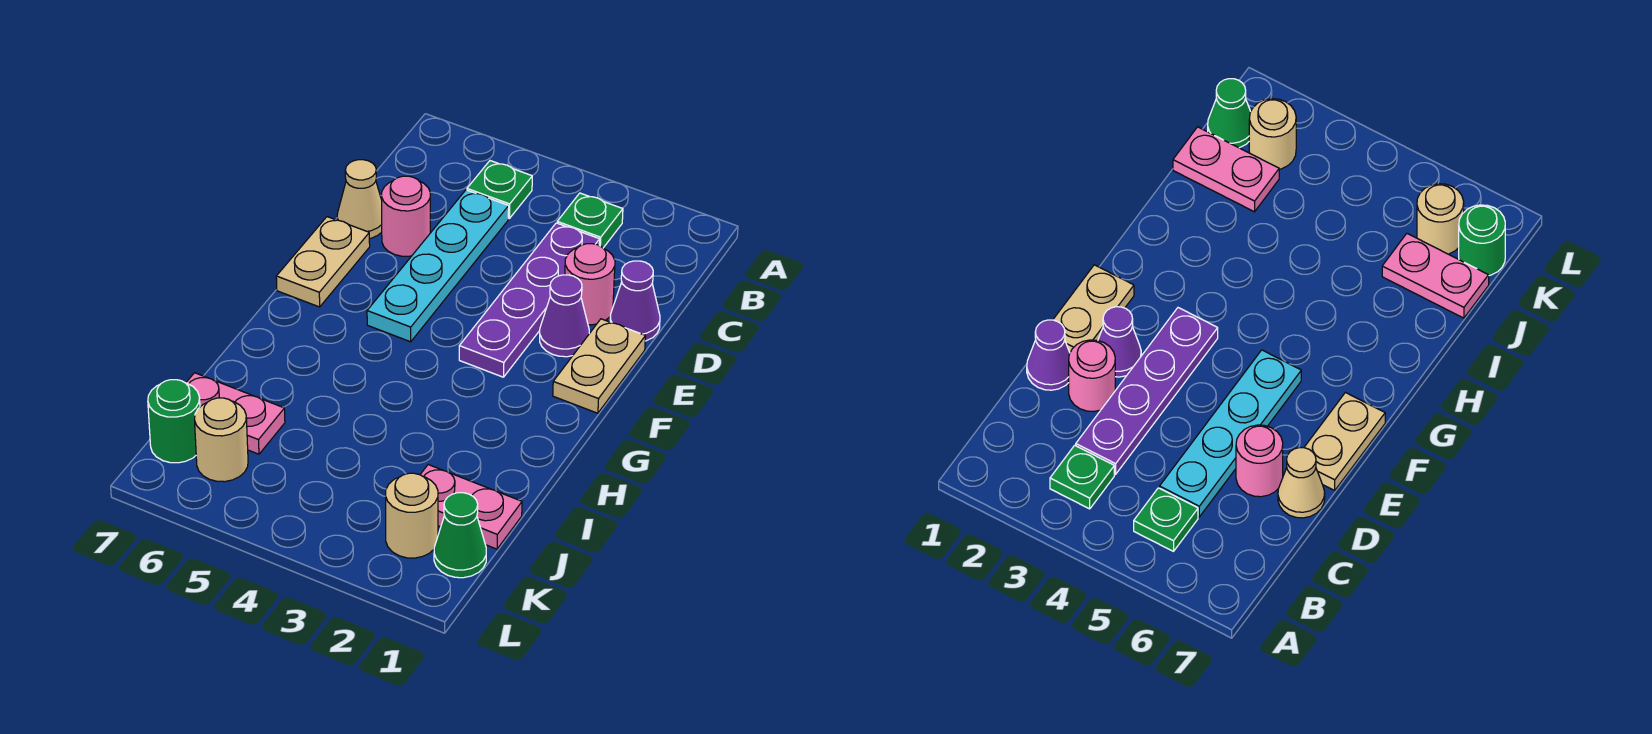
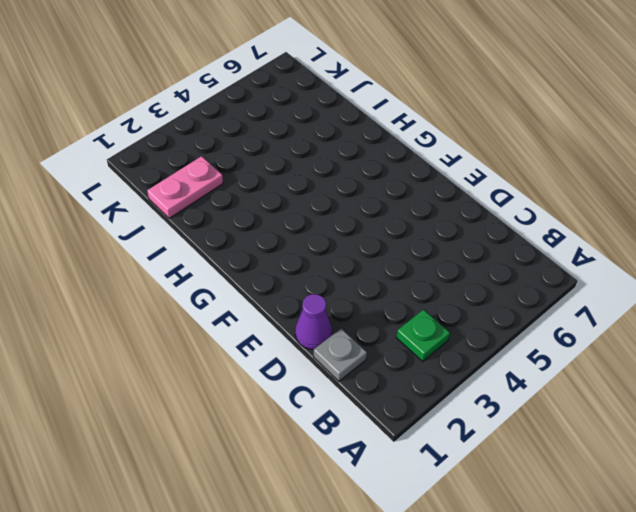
grey 1x1 plate [314,329,367,381] -> none
none -> green 1x1 plate [467,161,532,218]
none -> purple 1x4 plate [459,223,600,377]
none -> cyan 1x4 plate [367,190,509,342]

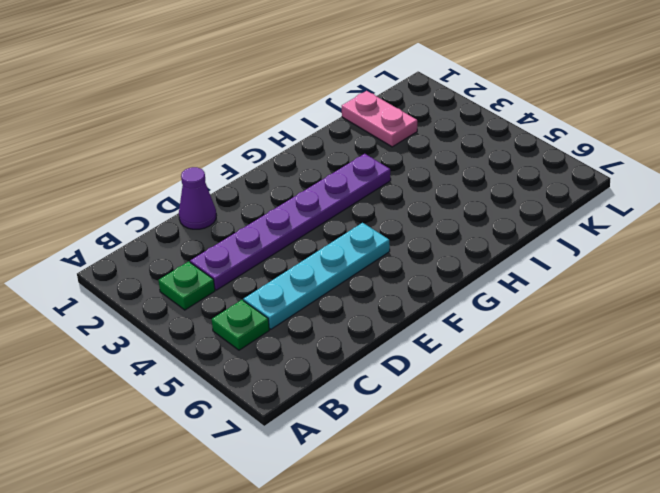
purple 1x6 plate [190,154,391,290] -> purple 1x4 plate [459,223,600,377]
none -> pink 1x1 round brick [565,244,615,325]
none -> pink 1x1 round brick [382,176,430,256]
none -> tan 1x1 cone [337,160,382,239]

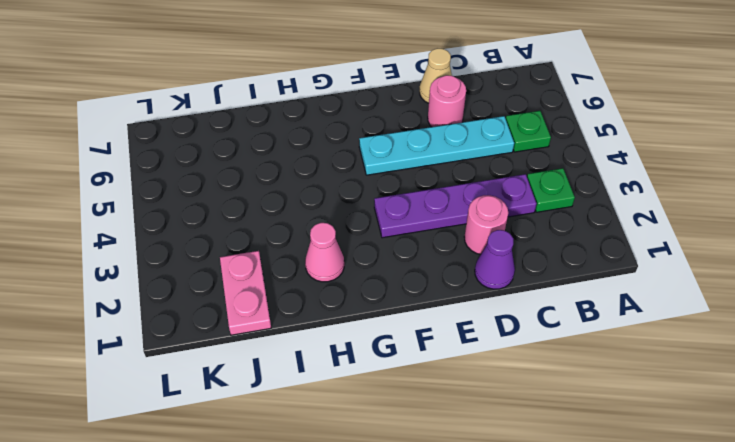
pink 1x1 cone [305,223,344,282] -> none
none -> tan 1x2 plate [553,319,646,413]
none -> purple 1x1 cone [540,275,589,357]
none -> tan 1x2 plate [276,217,370,307]

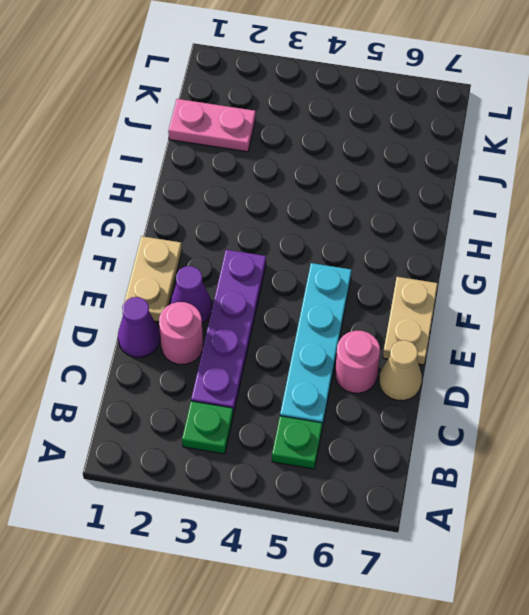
none -> pink 1x2 plate [186,373,285,454]
none -> green 1x1 cone [434,493,486,578]
none -> tan 1x1 round brick [385,473,438,558]

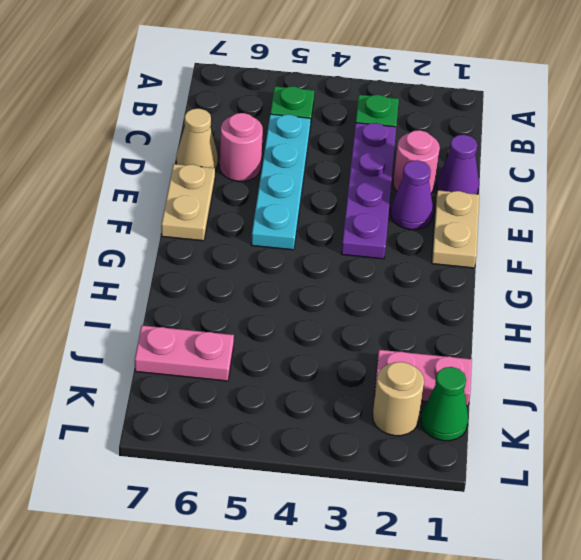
none -> tan 1x1 round brick [195,398,248,482]
none -> green 1x1 round brick [148,380,200,463]

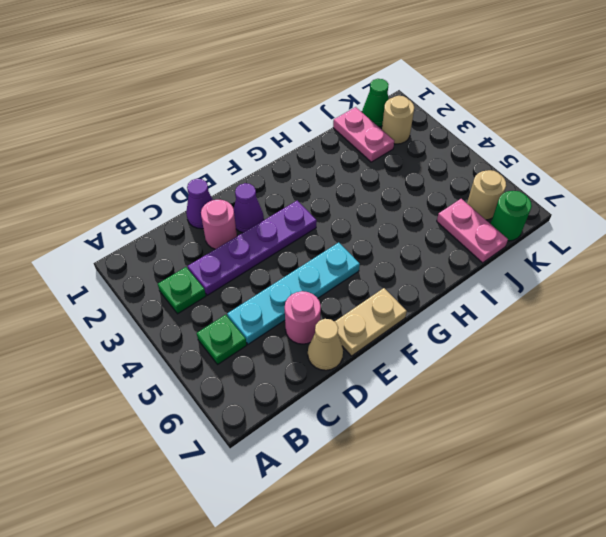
none -> tan 1x2 plate [553,319,646,413]

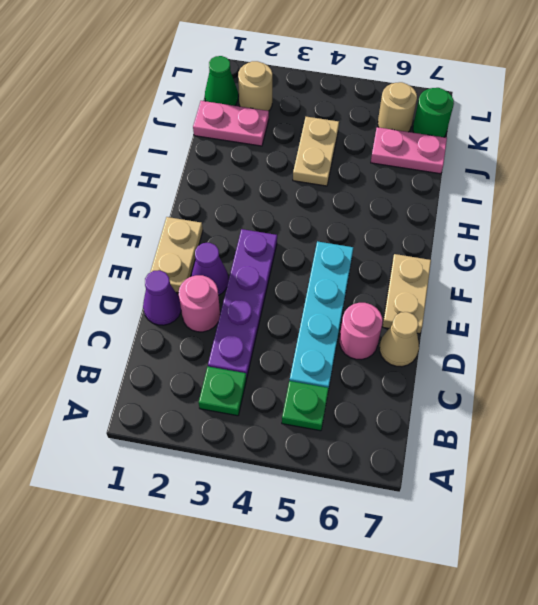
tan 1x2 plate [293,117,339,186] -> none

